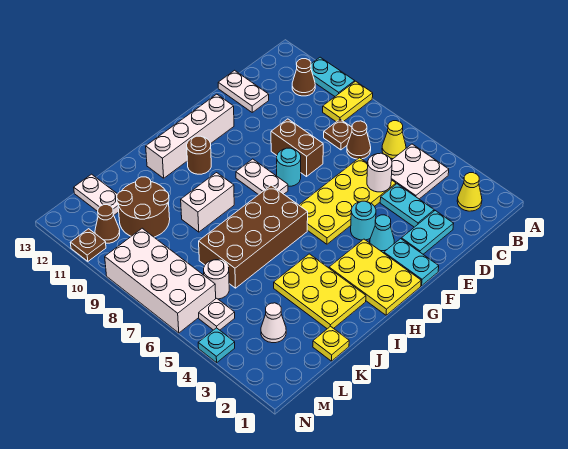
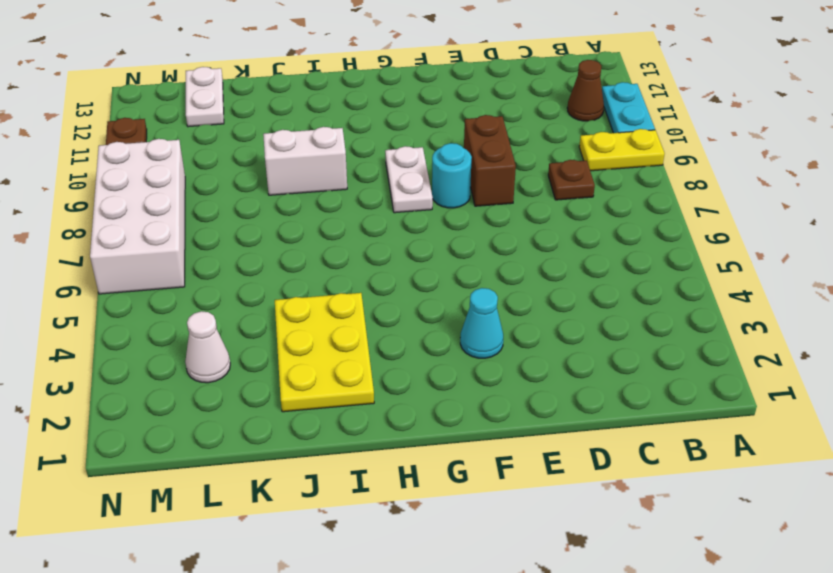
none -> yellow 1x1 cone [457,173,482,211]
none -> white 2x2 plate [391,144,449,199]
none -> yellow 1x1 cone [382,121,406,159]
none -> brown 1x1 cone [347,121,371,159]

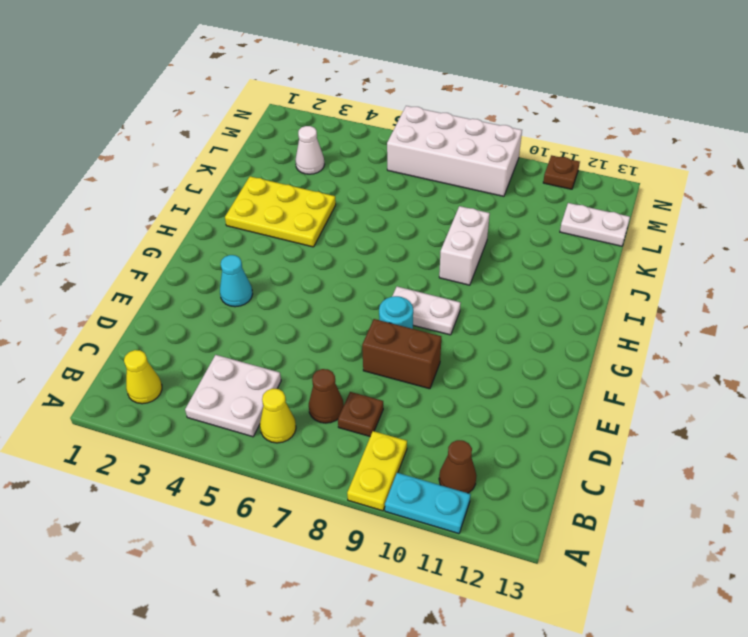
none -> cyan 1x2 plate [401,211,454,254]
none -> cyan 1x2 plate [380,184,434,227]
none -> yellow 2x4 plate [299,158,396,244]
none -> white 1x2 plate [218,70,269,112]

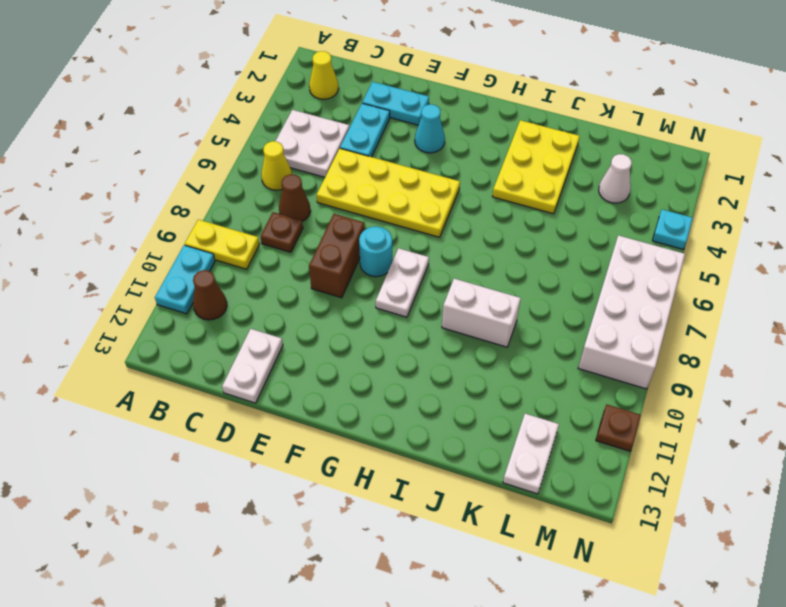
none -> cyan 1x2 plate [384,239,439,286]
none -> cyan 1x1 round brick [351,201,376,240]
none -> white 1x4 brick [146,94,234,178]
none -> yellow 2x3 plate [329,239,421,315]

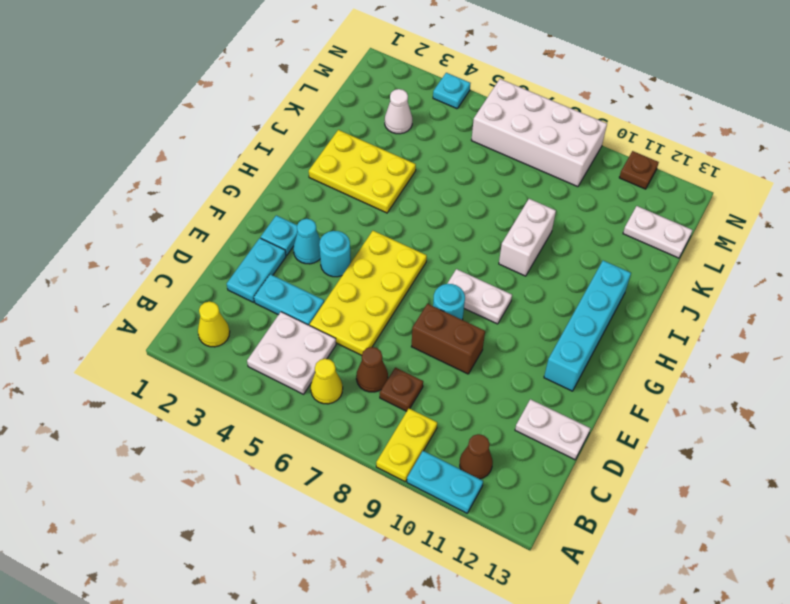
cyan 1x1 plate [261,215,298,255] -> cyan 1x2 plate [384,239,439,286]
cyan 1x4 brick [544,261,631,391] -> white 1x4 brick [146,94,234,178]
none -> yellow 2x3 plate [329,239,421,315]
none -> brown 2x4 brick [199,185,308,288]
none -> brown 1x1 round brick [187,136,211,174]
none -> yellow 1x1 plate [313,326,349,361]

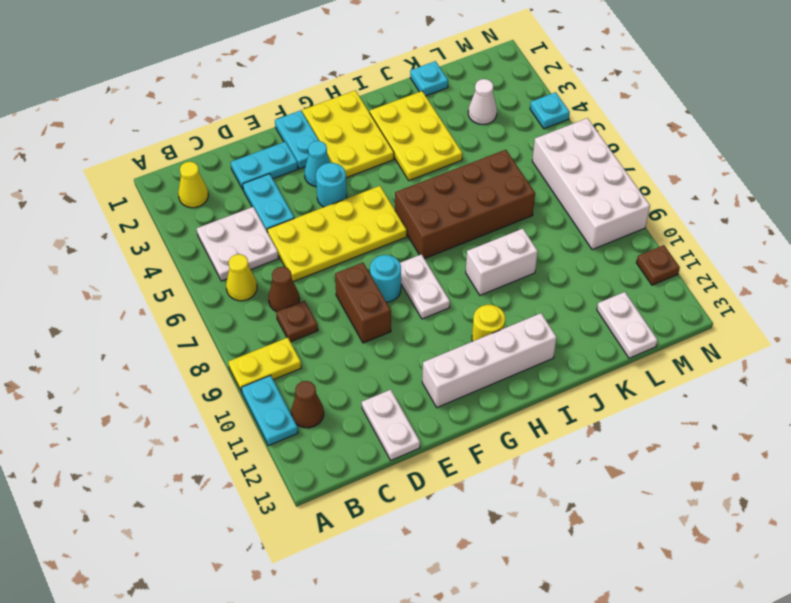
yellow 1x1 round brick [472,305,505,341] -> brown 1x1 round brick [187,136,211,174]
cyan 1x1 plate [410,61,448,96] -> yellow 1x1 plate [313,326,349,361]
none -> brown 2x2 round brick [117,177,170,237]
none -> white 1x1 round brick [204,260,229,299]
none -> white 1x1 plate [199,298,235,330]
none -> brown 1x1 cone [95,205,120,243]

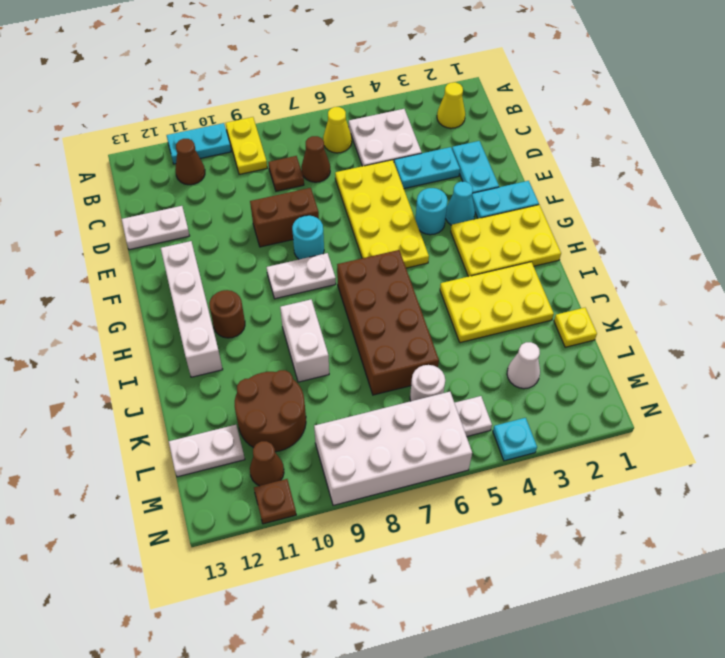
none -> white 1x1 round brick [367,153,392,192]

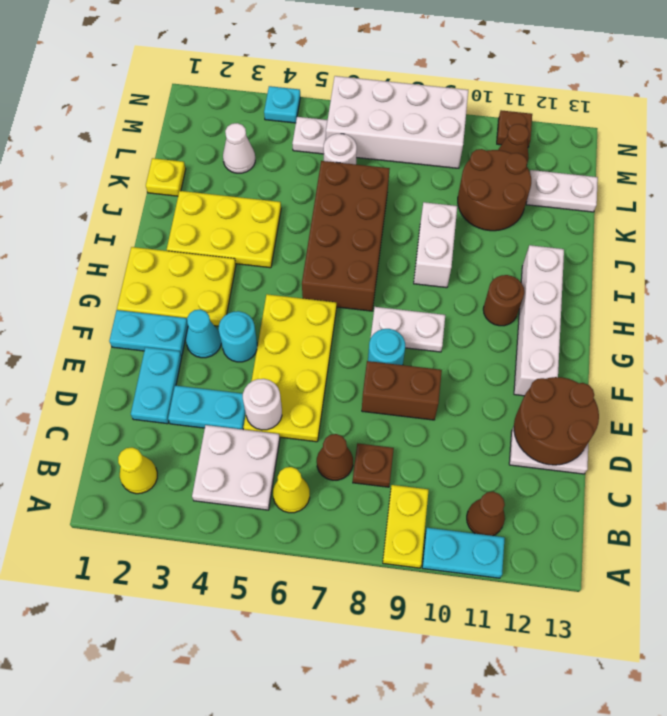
brown 2x2 round brick [514,377,599,465] -> none

